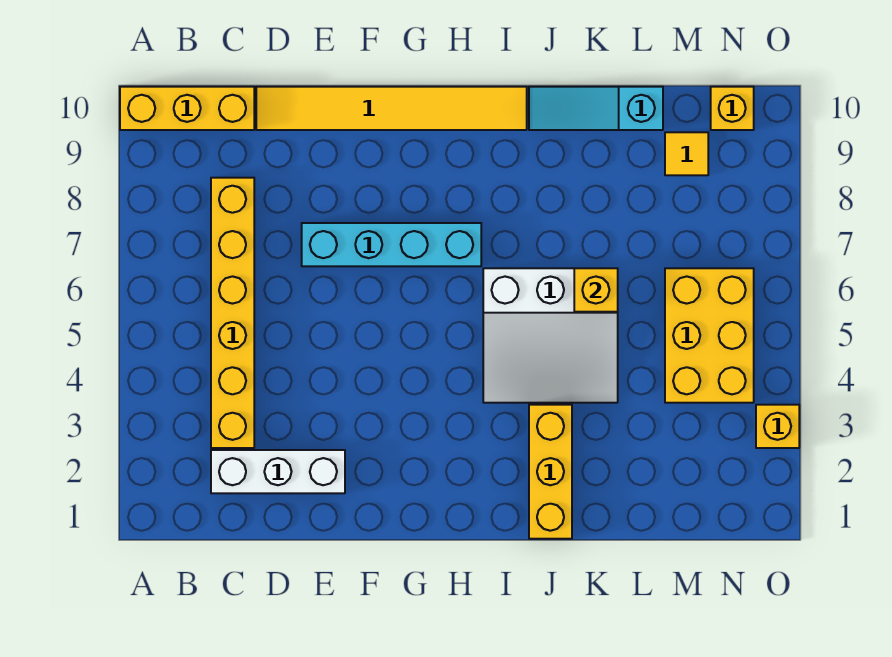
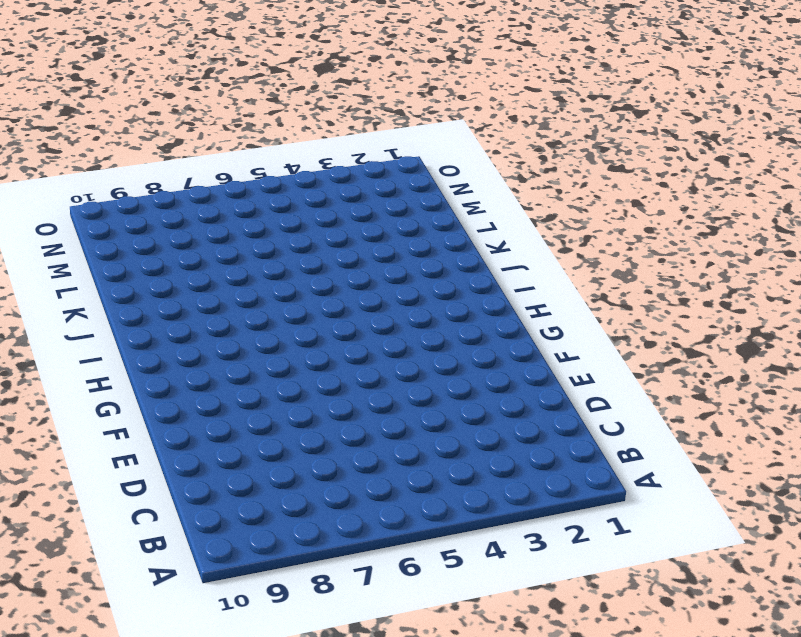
none -> yellow 1x3 brick [120,87,254,130]
none -> white 1x3 brick [211,450,345,493]
none -> yellow 1x6 brick [211,178,254,448]

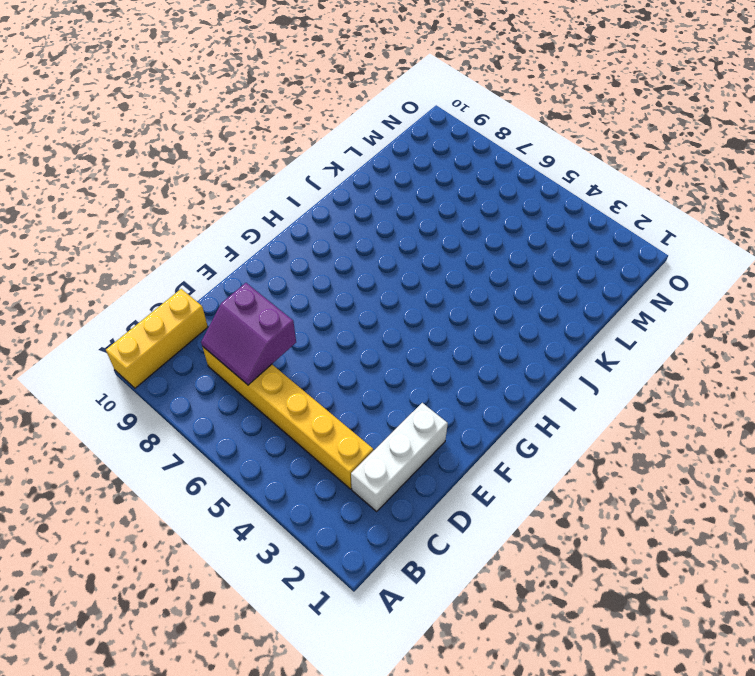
purple 2x2 slope [201,283,296,385] -> none
none -> yellow 1x6 tile [256,87,527,130]
none -> cyan 1x4 brick [302,223,481,266]
none -> white 3x3 slope [483,268,618,403]

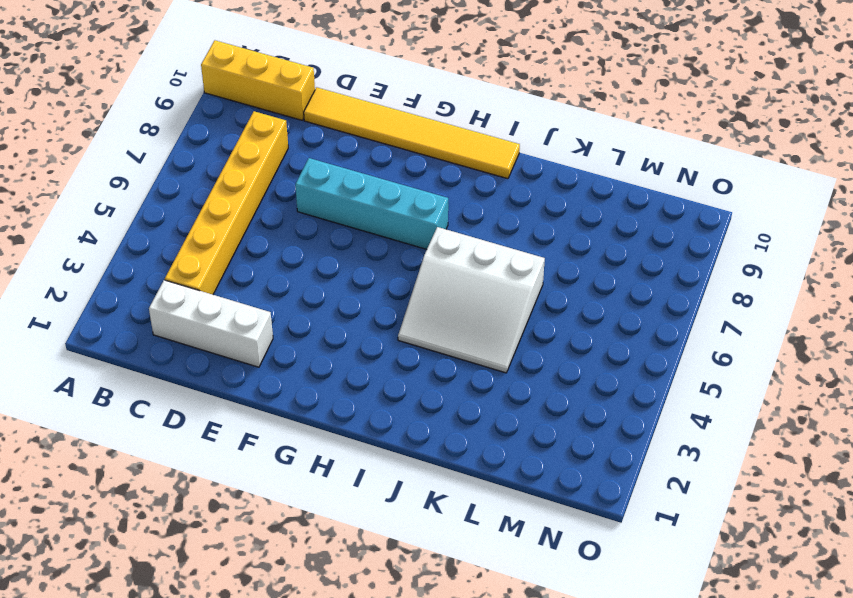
none -> yellow 1x3 brick [529,405,572,539]
none -> cyan 1x3 slope [529,87,663,130]
none -> yellow 2x3 brick [665,268,754,403]

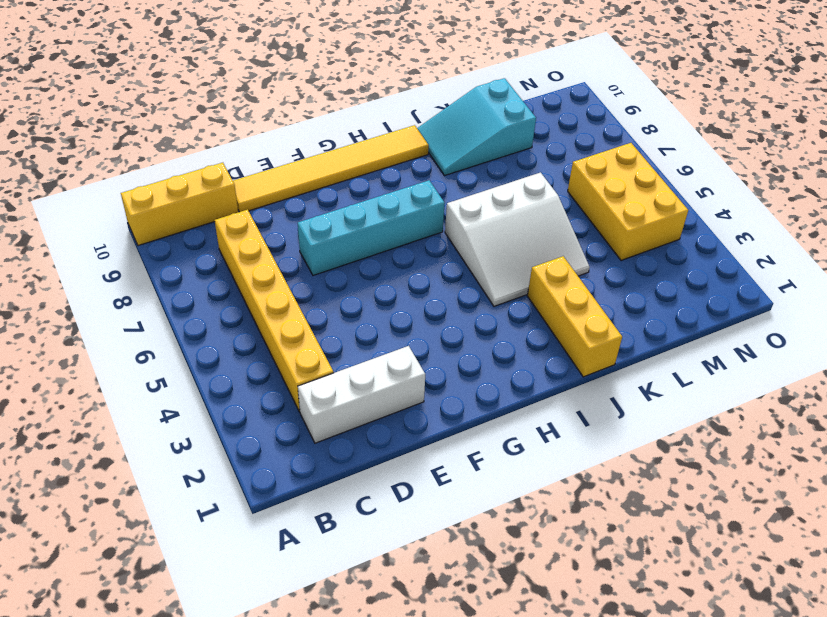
cyan 2x3 slope [417,78,536,175] -> cyan 1x3 slope [529,87,663,130]
none -> yellow 1x1 tile [665,132,708,175]
none -> yellow 1x1 brick [711,87,754,130]
none -> yellow 1x1 brick [756,405,799,448]

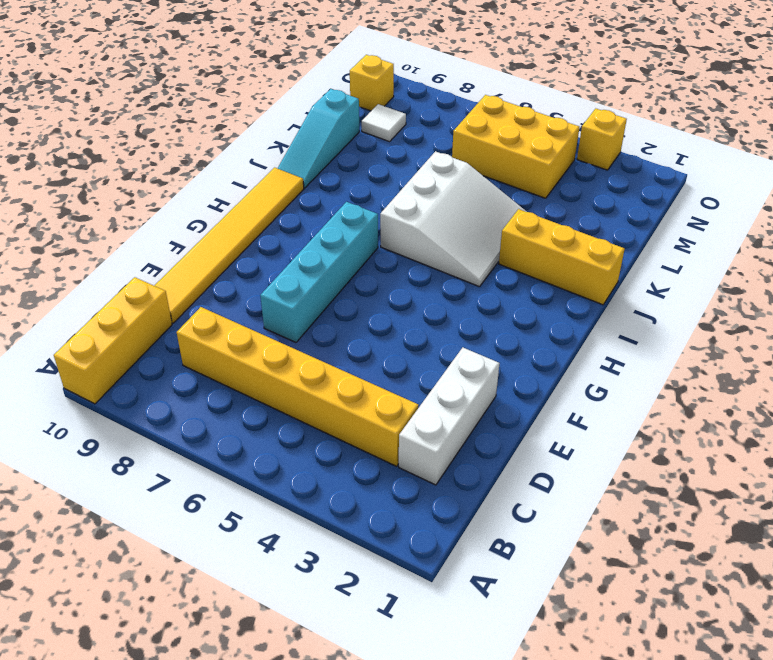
white 1x1 tile [362,104,406,142] -> yellow 1x1 tile [665,132,708,175]
none -> yellow 1x1 brick [574,268,618,312]

